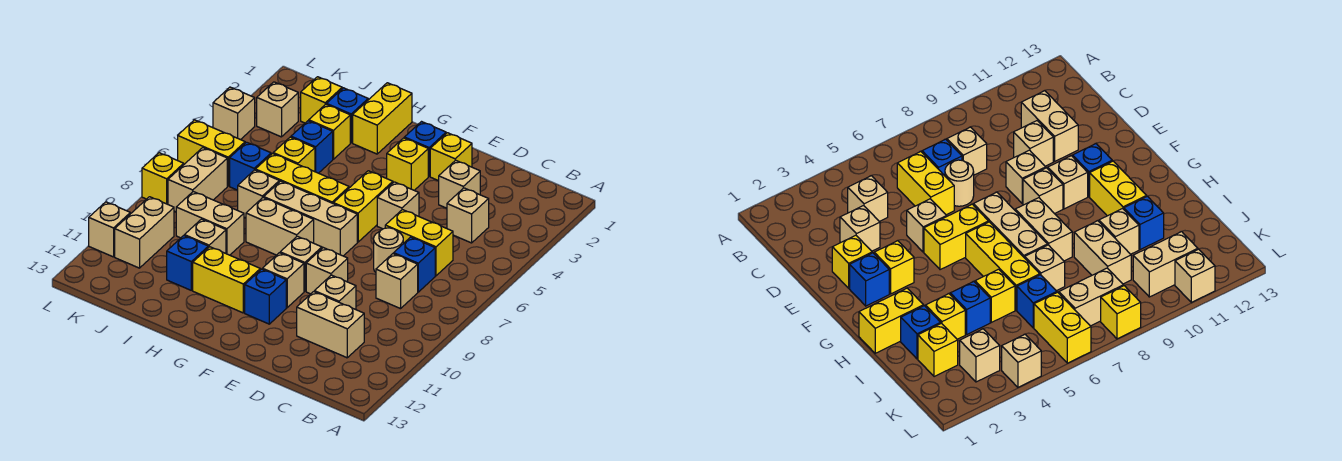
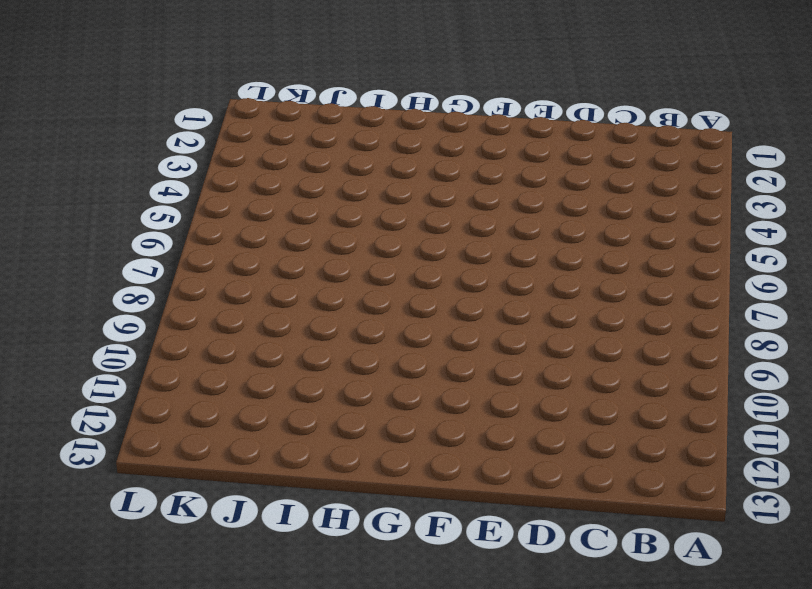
none -> tan 1x1 brick [447,188,489,243]
none -> yellow 1x2 brick [385,210,453,276]
none -> blue 1x1 brick [394,237,435,292]
none -> tan 1x1 brick [376,254,418,309]

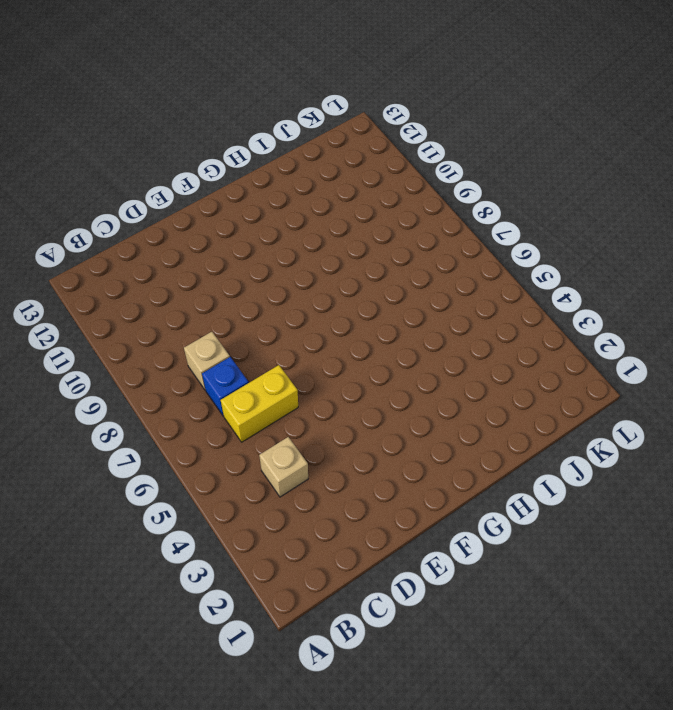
none -> tan 1x2 brick [297,292,364,358]
none -> tan 1x1 brick [439,160,480,208]
none -> tan 1x1 round brick [374,228,403,272]
none -> tan 1x1 brick [314,275,356,310]

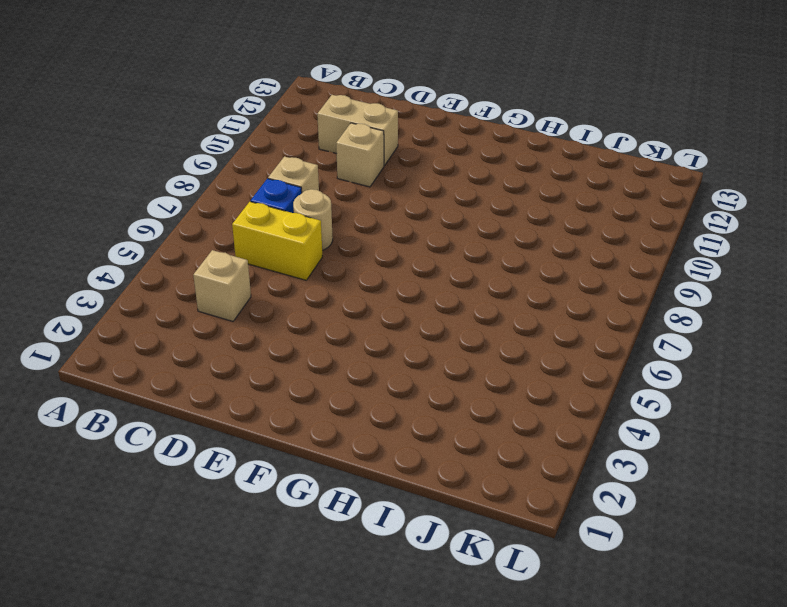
none -> tan 1x1 brick [439,160,480,208]
none -> yellow 1x1 brick [430,133,472,181]
none -> tan 1x1 brick [377,182,419,229]
none -> tan 1x1 brick [306,248,348,294]

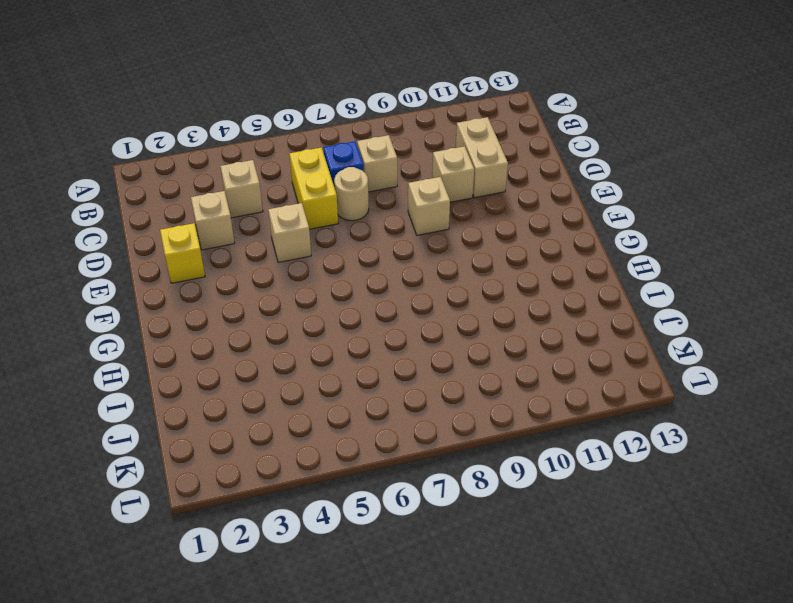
none -> blue 1x1 brick [404,122,446,176]
none -> yellow 1x1 brick [387,138,428,190]
none -> yellow 1x2 brick [333,171,393,242]
none -> tan 1x3 brick [264,181,357,256]

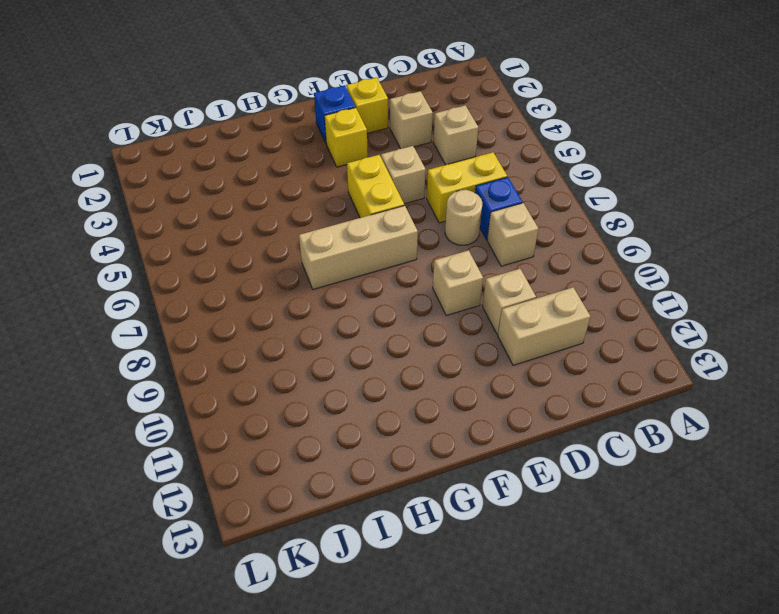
none -> tan 1x1 brick [280,236,322,291]
none -> tan 1x1 brick [262,253,304,308]
none -> blue 1x1 brick [245,269,286,324]
none -> yellow 1x3 brick [256,154,349,203]

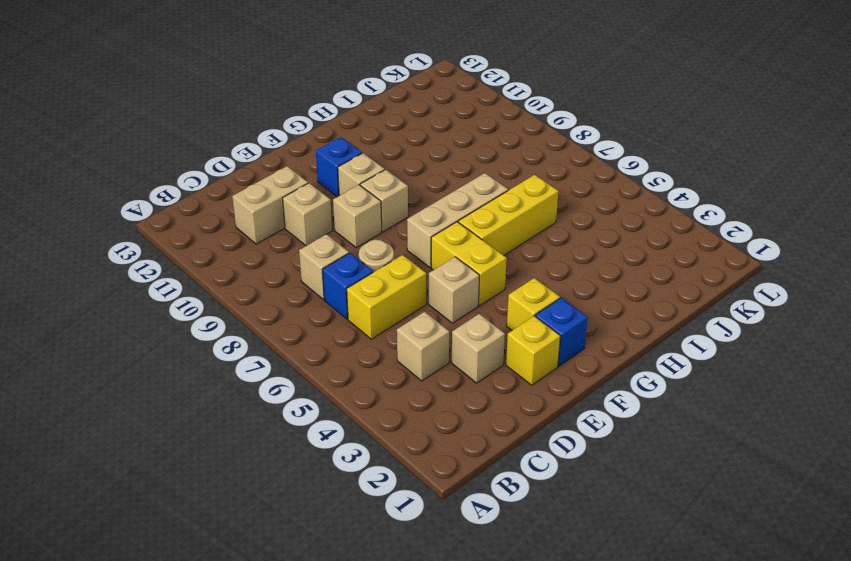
none -> tan 1x2 brick [246,198,314,255]
none -> yellow 1x2 brick [193,247,260,313]
none -> yellow 1x2 brick [353,83,412,154]
none -> blue 1x1 brick [327,88,368,143]

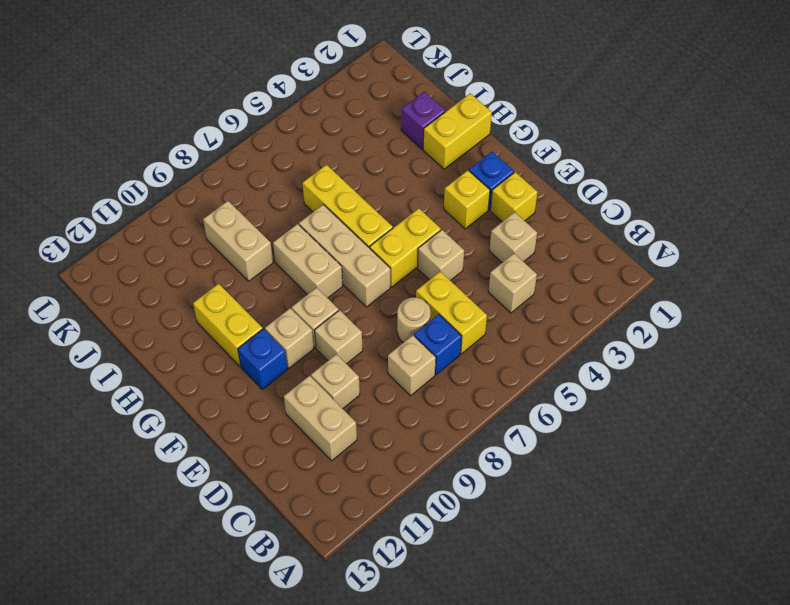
purple 1x1 brick [401,92,446,149] -> blue 1x1 brick [327,88,368,143]
none -> yellow 1x1 brick [309,104,350,159]
none -> blue 1x1 brick [291,121,333,173]
none -> yellow 1x1 brick [273,137,315,172]
none -> tan 1x1 brick [238,170,279,218]

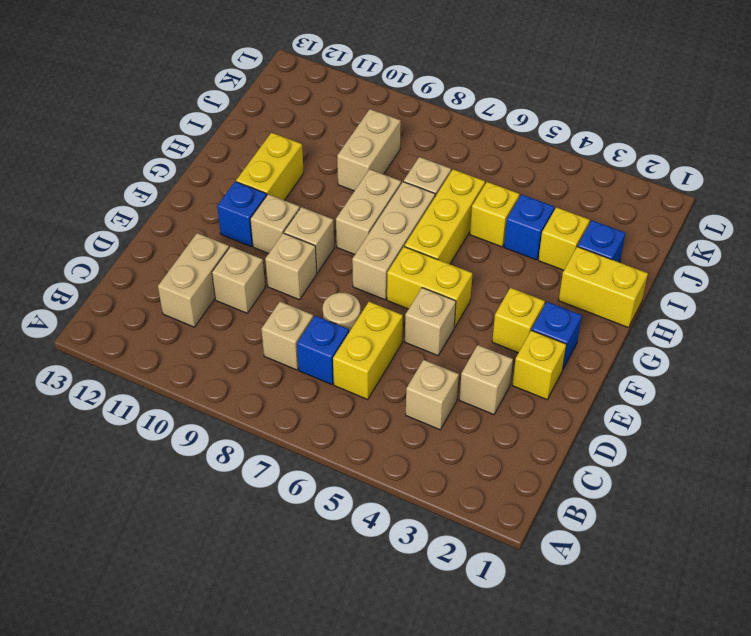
none -> tan 1x1 brick [184,219,226,253]
none -> blue 1x1 brick [167,236,208,290]
none -> yellow 1x1 brick [301,77,342,123]
none -> blue 1x1 brick [230,142,271,190]

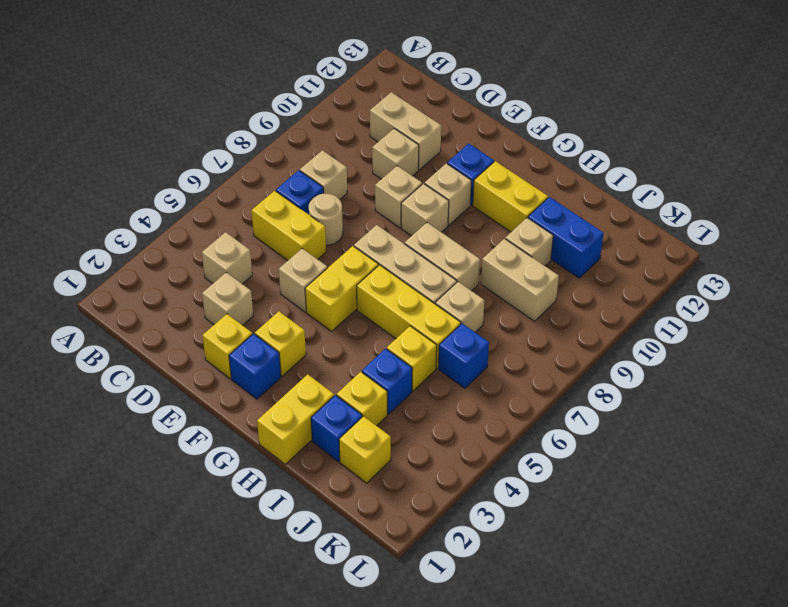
blue 1x2 brick [528,197,603,278] -> blue 1x1 brick [167,236,208,290]
none -> tan 1x1 brick [257,82,298,137]
none -> yellow 1x2 brick [178,120,245,186]
none -> tan 1x2 brick [168,148,227,212]
none -> tan 1x2 brick [115,197,174,268]

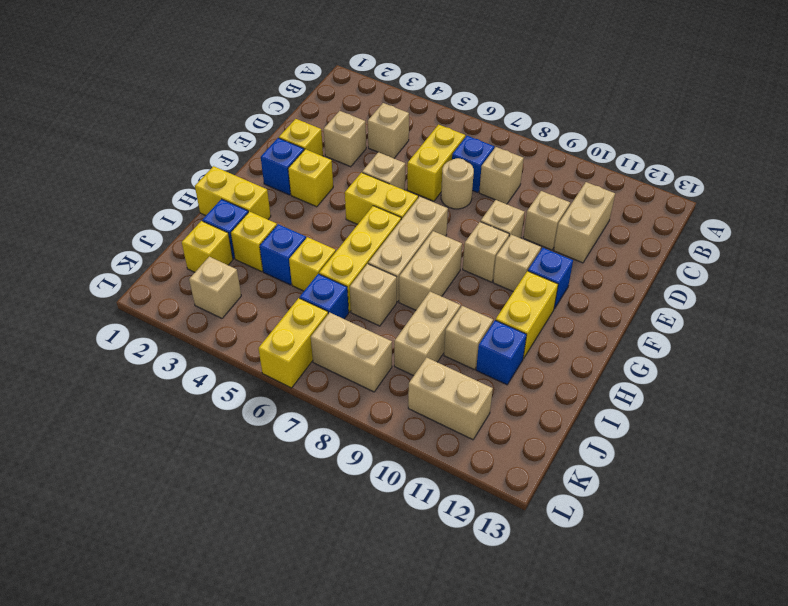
none -> tan 1x1 brick [213,87,255,140]
none -> yellow 1x1 brick [142,153,184,204]
none -> tan 1x1 brick [89,202,130,257]

